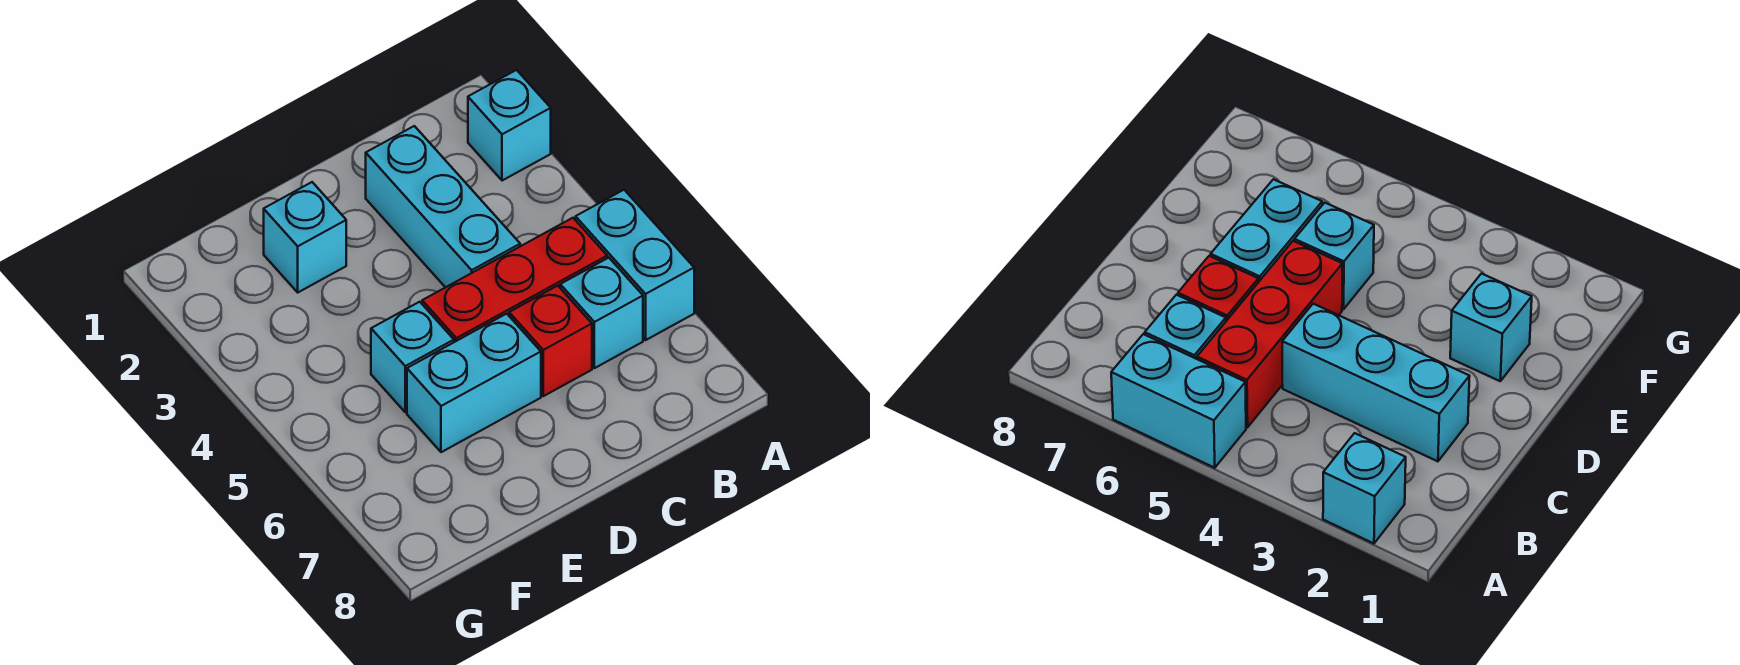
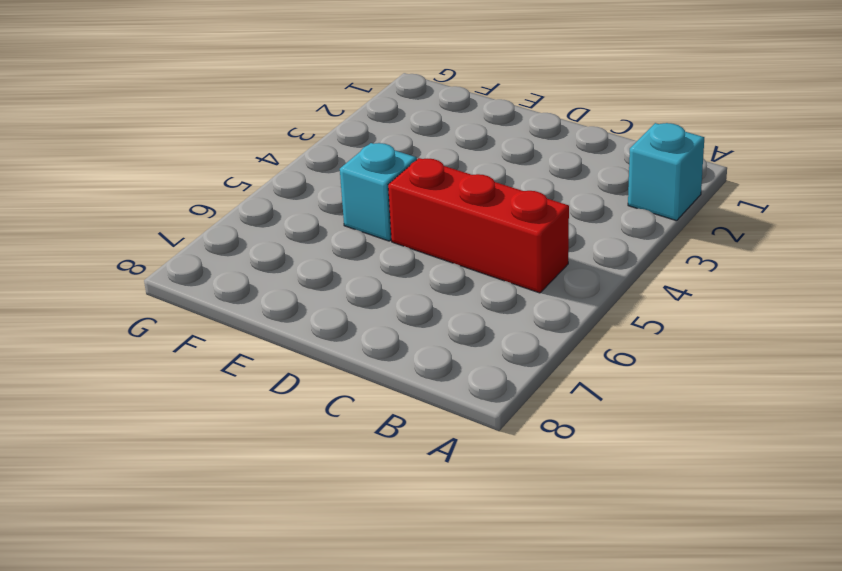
none -> cyan 1x2 brick [576,190,694,340]
none -> cyan 1x1 brick [560,258,643,368]

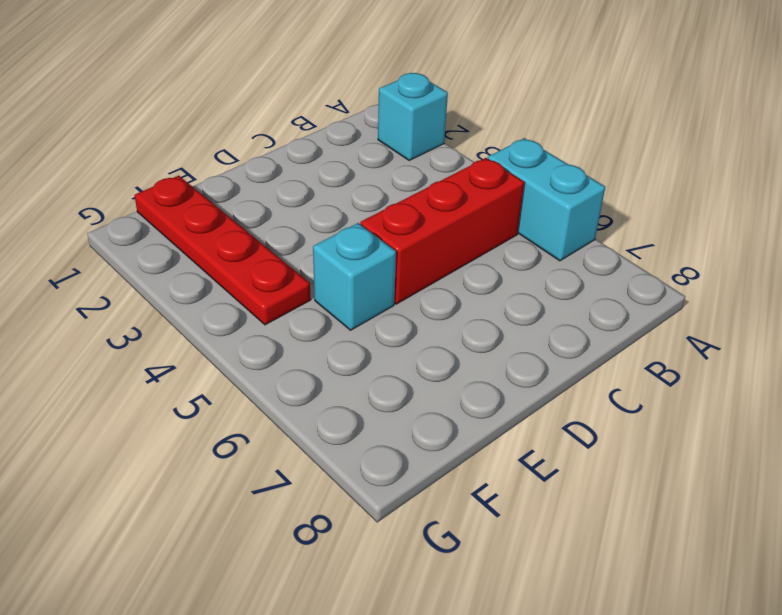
red 1x4 plate [134,176,311,325] -> none
none -> cyan 1x1 brick [560,258,643,368]
none -> cyan 1x3 brick [366,126,520,287]

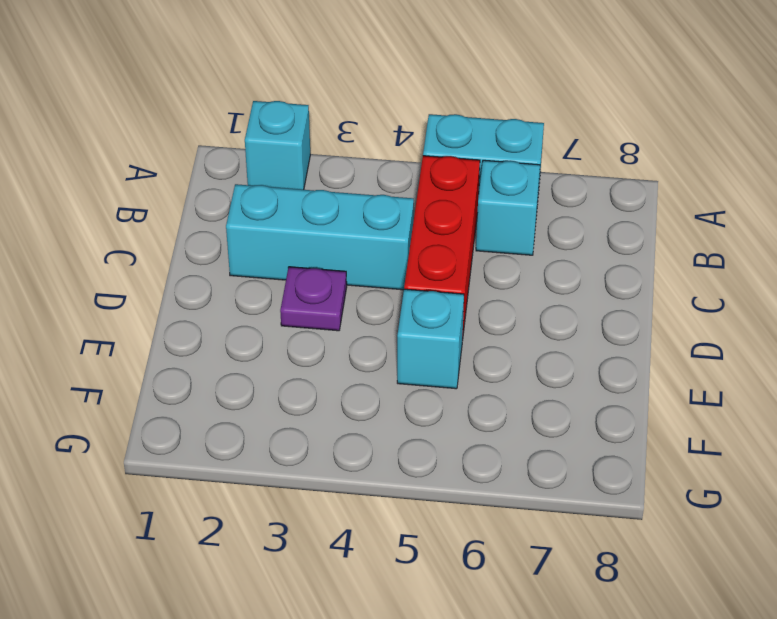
purple 1x1 plate [280,267,347,331] -> none
none -> red 1x1 brick [509,286,592,396]
none -> cyan 1x2 brick [407,314,541,452]

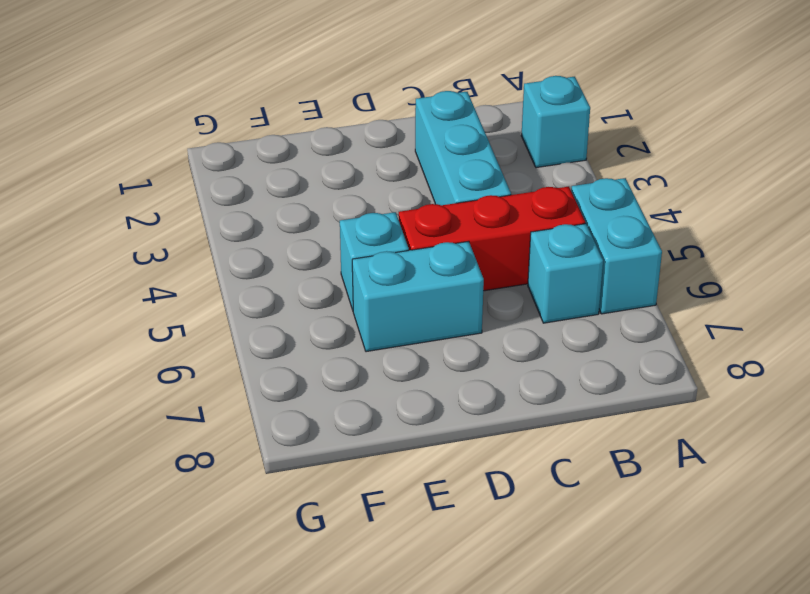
none -> red 1x1 brick [509,286,592,396]
none -> cyan 1x1 brick [264,182,346,292]

